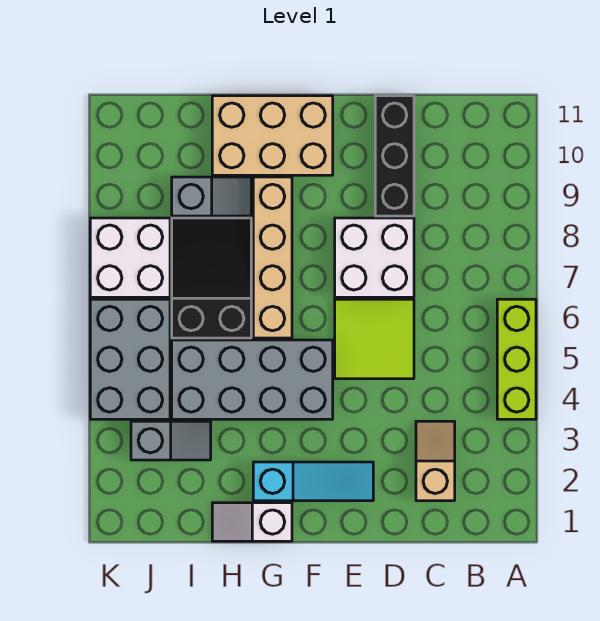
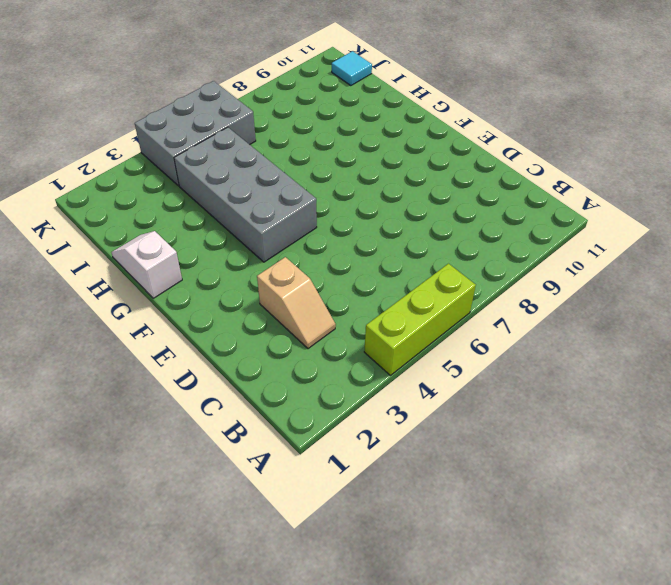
tan 1x2 slope [257,257,336,349] -> tan 1x2 slope turned to [416,421,455,501]
cyan 1x1 tile [332,51,372,86] -> none
none -> lime 2x2 tile [335,299,414,379]
none -> white 2x2 brick [335,218,414,297]
none -> black 1x3 brick [375,96,414,216]

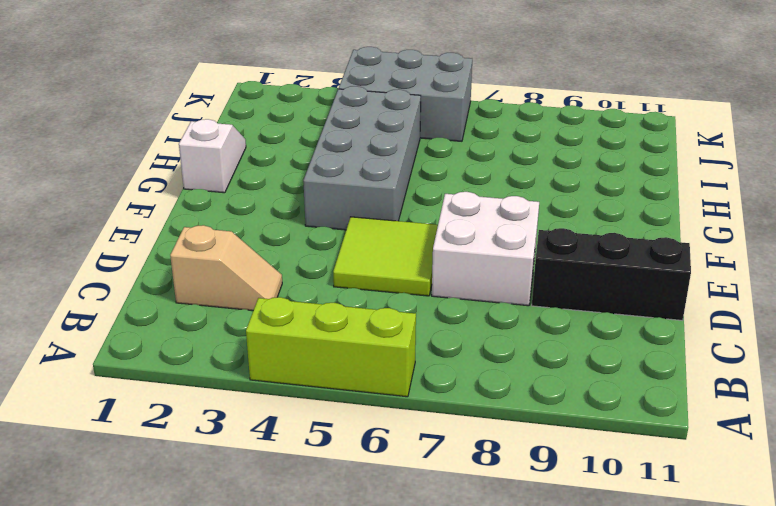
none -> cyan 1x3 slope [253,462,373,501]
none -> tan 2x3 brick [212,96,333,175]
none -> tan 1x4 brick [253,177,292,338]

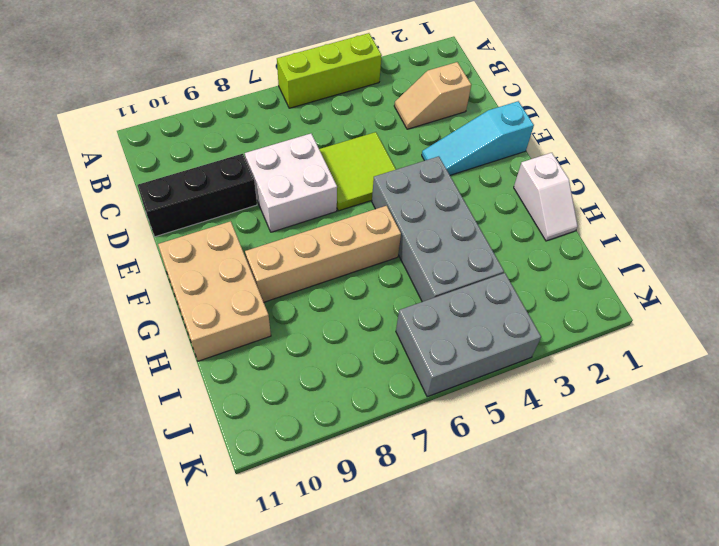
cyan 1x3 slope [422,101,534,175] -> cyan 1x3 slope turned to [253,462,373,501]
none -> black 2x3 slope [172,218,251,338]
none -> grey 1x2 slope [172,177,251,216]
none -> grey 1x2 slope [131,421,211,460]

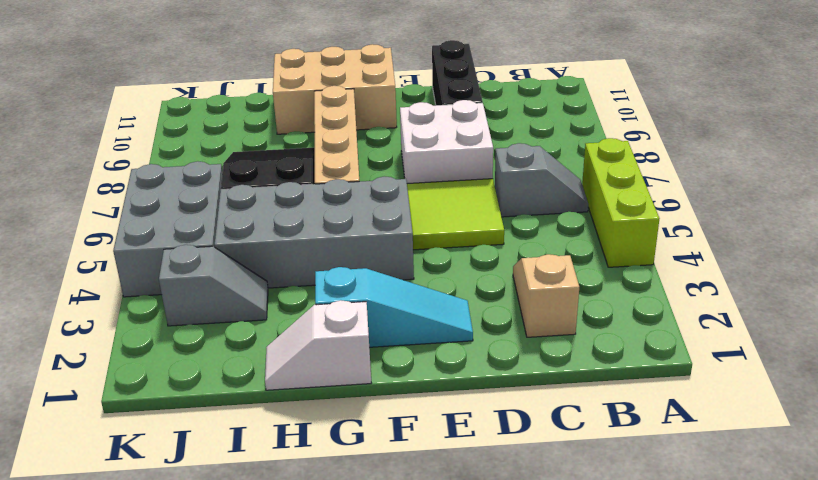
grey 1x2 slope [495,143,588,217] -> grey 1x2 slope moved to [172,177,251,216]
none -> white 2x2 brick [90,218,170,297]

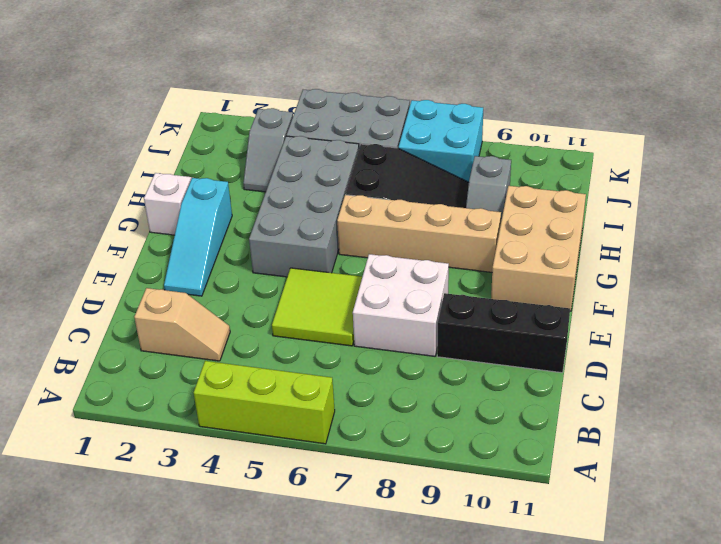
cyan 2x2 brick [399,100,483,182] -> white 2x2 brick [90,218,170,297]

